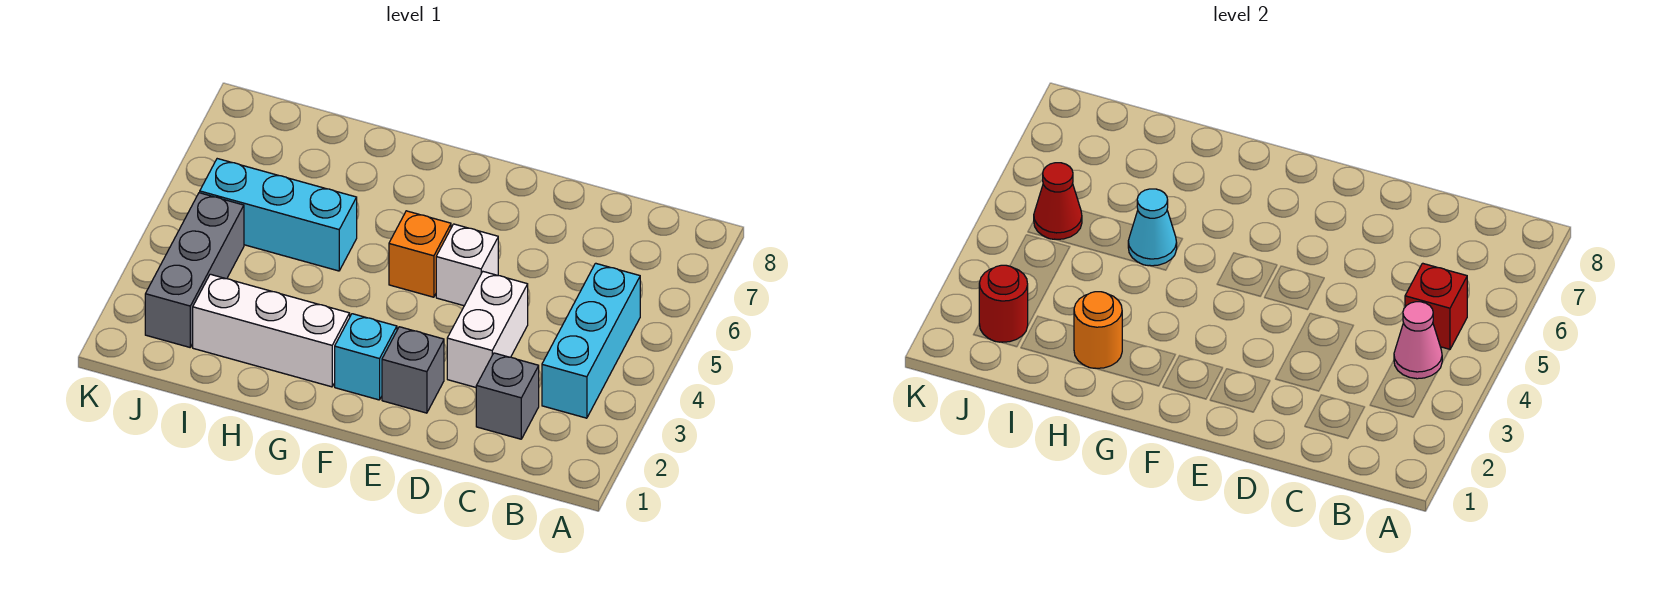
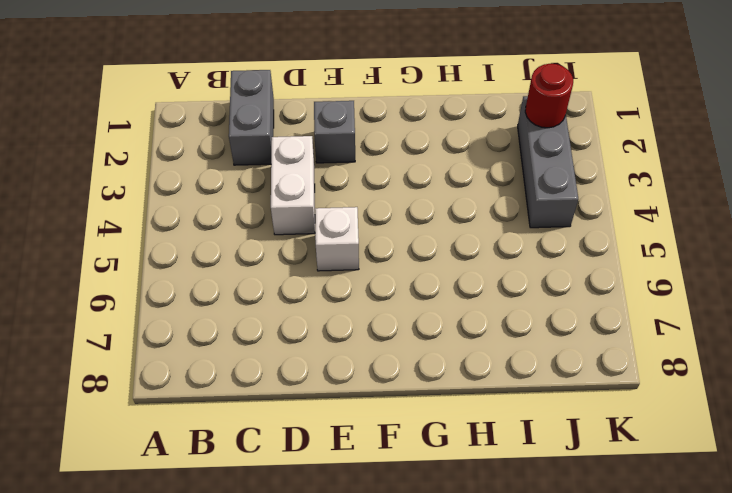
grey 1x2 brick [229,70,274,165] -> grey 1x1 brick [476,353,539,439]
none -> cyan 1x3 brick [542,263,640,418]
none -> cyan 1x1 brick [335,314,397,400]
none -> orange 1x1 brick [389,211,451,297]

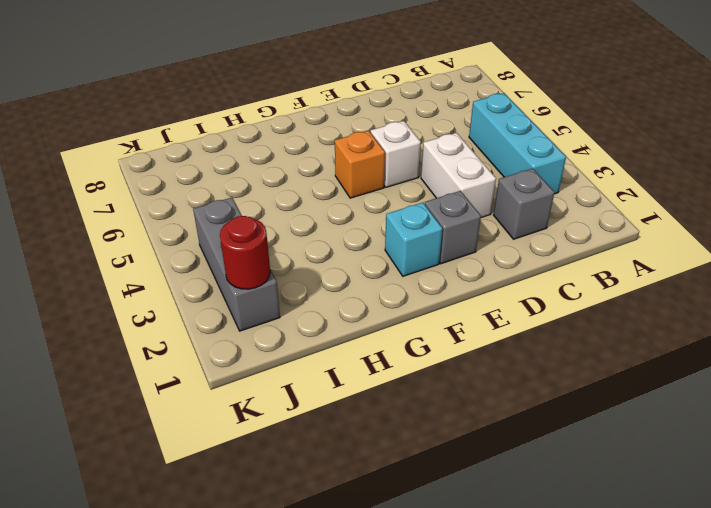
none -> white 1x3 brick [193,274,350,387]
none -> cyan 1x3 brick [200,159,357,271]
none -> pink 1x1 cone [1394,302,1442,379]

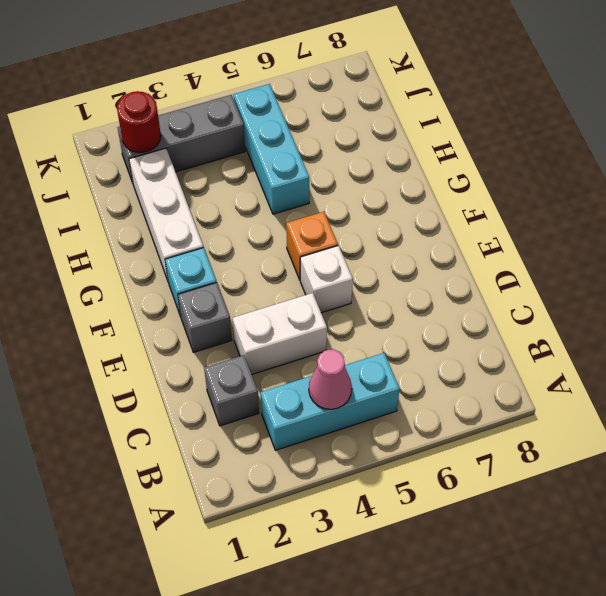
none -> red 1x1 brick [1405,263,1467,350]
none -> orange 1x1 round brick [1074,292,1122,368]
none -> cyan 1x1 cone [1128,189,1177,266]

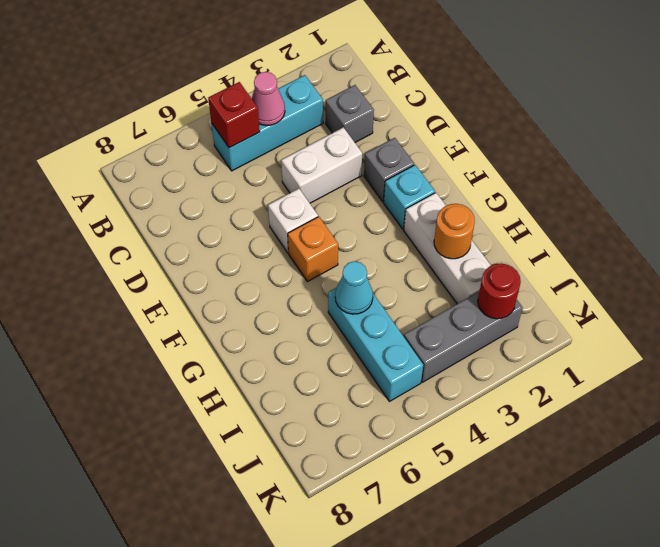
none -> red 1x1 cone [1034,163,1082,239]

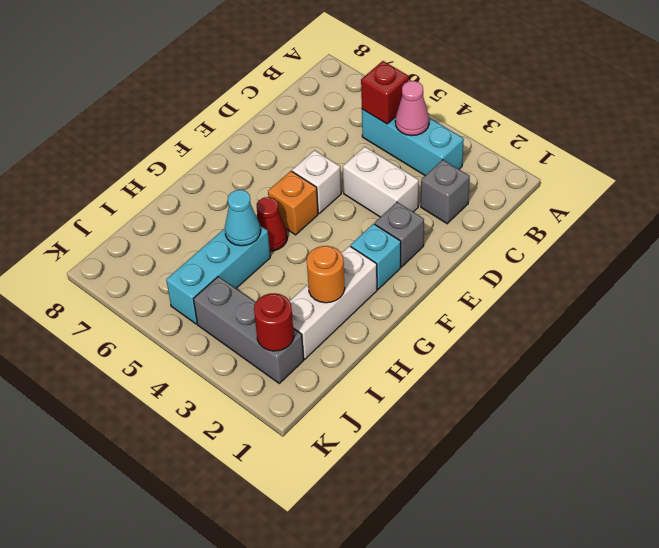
red 1x1 cone [256,197,287,251] -> red 1x1 cone moved to [1034,163,1082,239]

